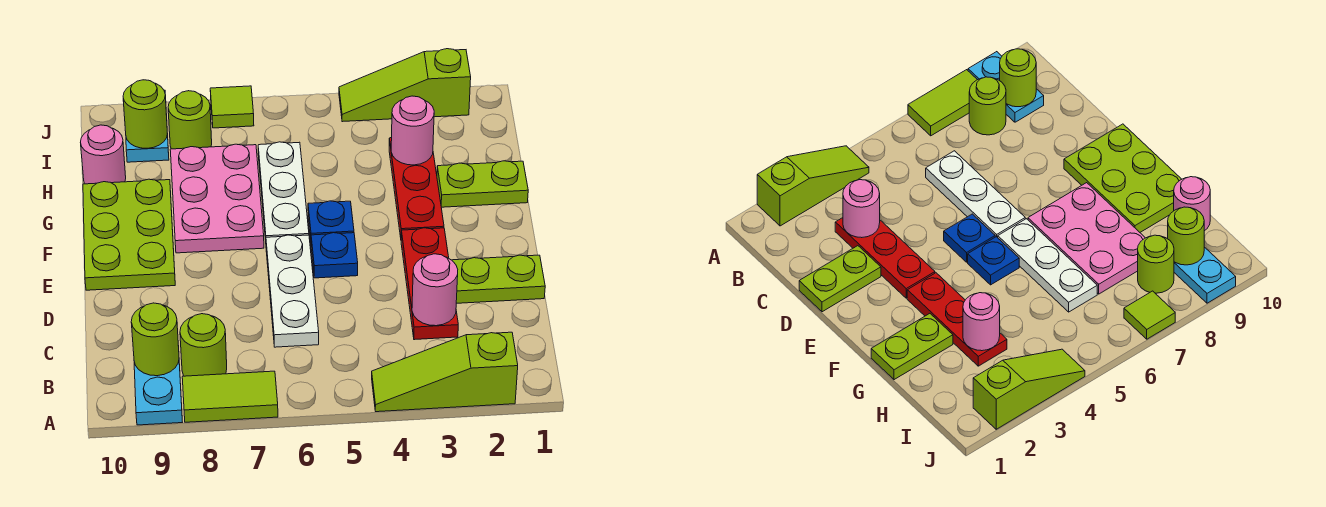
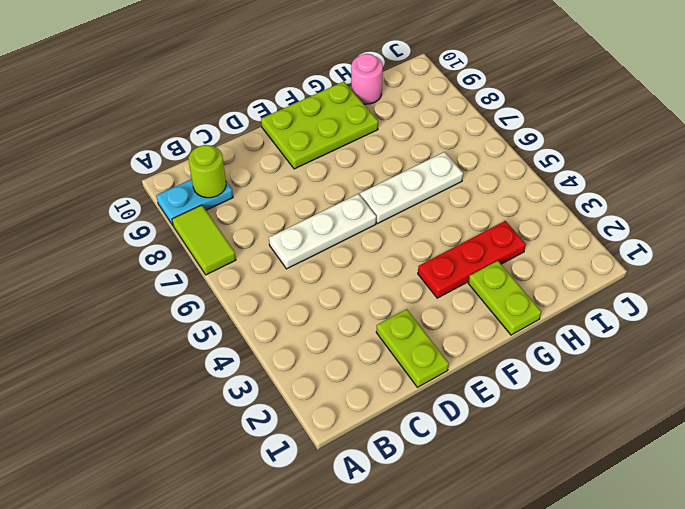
none -> lime 1x3 slope [372,332,518,412]
none -> lime 1x1 round brick [180,314,227,376]
none -> red 1x3 plate [401,228,458,340]

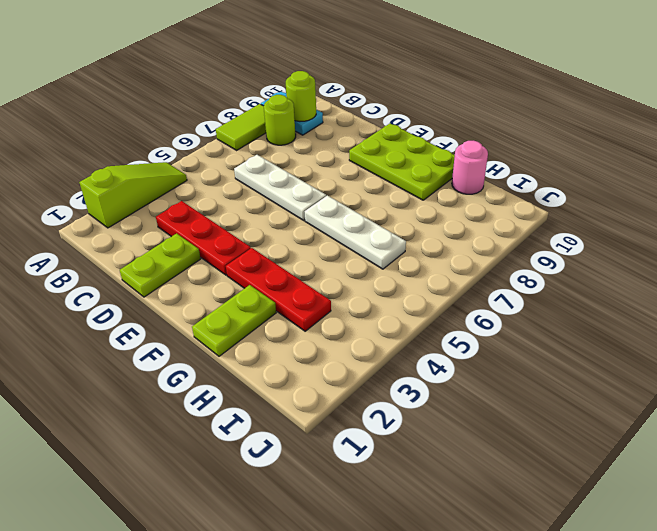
none -> blue 1x1 plate [311,233,358,278]
none -> blue 1x1 plate [308,201,354,239]
none -> pink 2x3 plate [170,144,264,253]

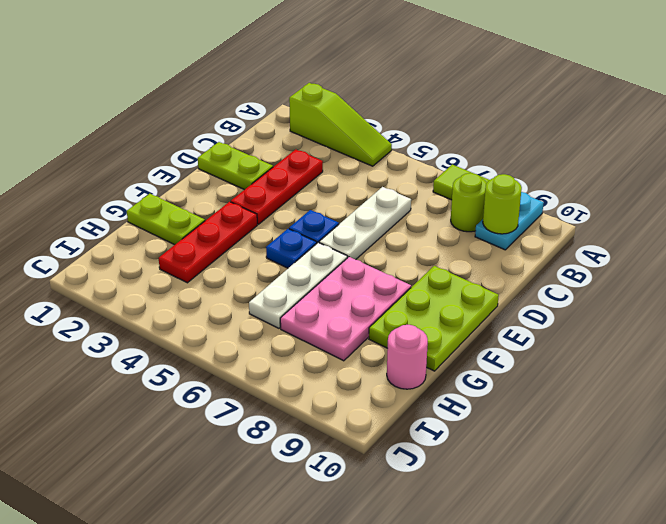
none -> lime 1x1 round brick [168,91,212,149]
none -> cyan 1x2 plate [126,90,169,162]
none -> lime 1x3 slope [339,49,471,122]

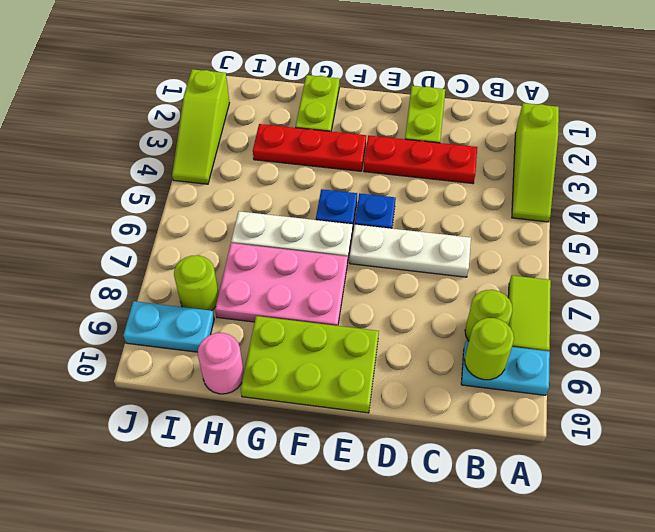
none -> lime 1x1 tile [210,86,254,128]
none -> pink 1x1 round brick [412,254,458,326]
none -> pink 1x1 round brick [391,96,434,165]

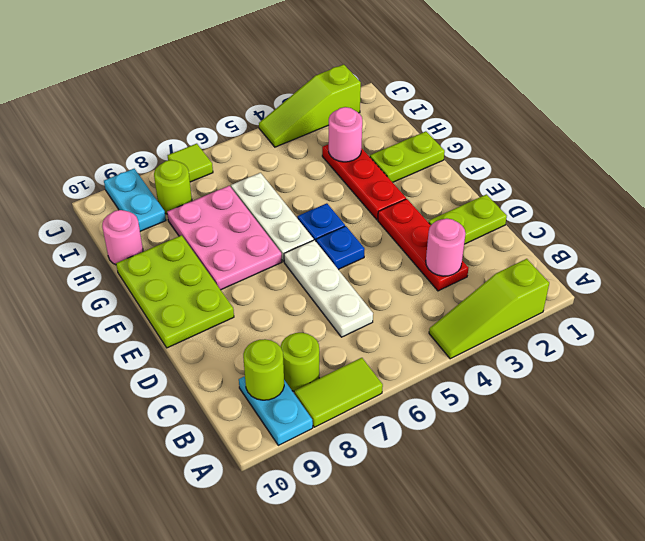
none -> lime 1x1 round brick [123,80,167,148]

